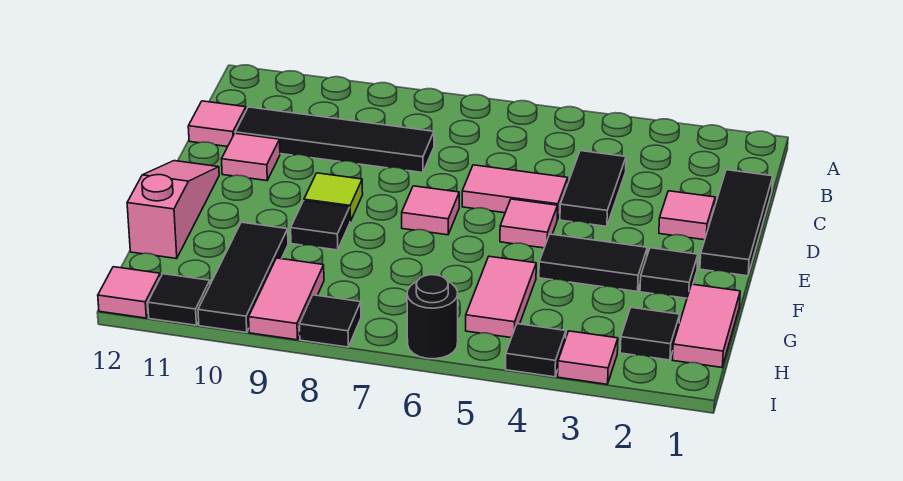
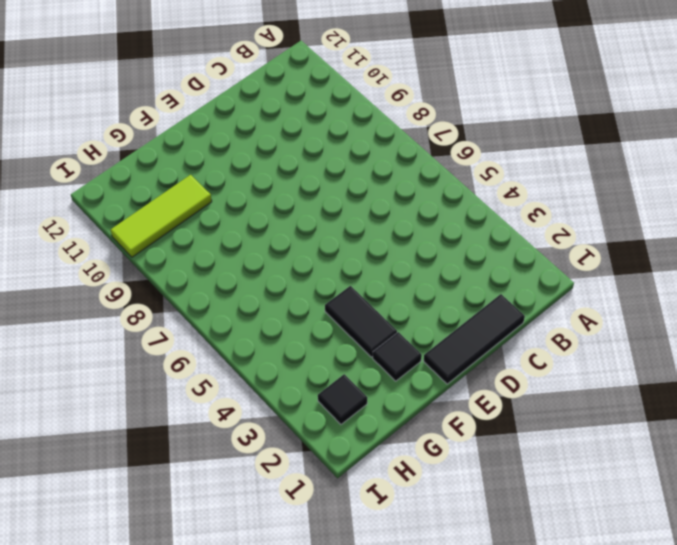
lime 1x3 tile [111,175,212,257] -> black 1x3 tile [198,222,288,333]
none -> black 1x2 tile [560,151,626,226]
none -> black 1x4 tile [235,107,434,173]
none -> pink 1x1 tile [188,101,246,147]

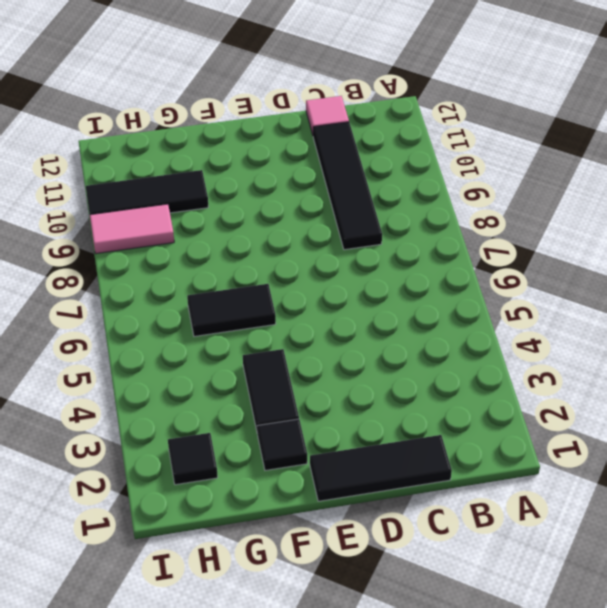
black 1x2 tile [187,284,276,336] -> black 1x2 tile moved to [560,151,626,226]
none -> pink 1x1 tile [659,191,715,240]
none -> pink 1x2 tile [462,165,568,220]
none -> pink 1x1 tile [222,133,280,181]

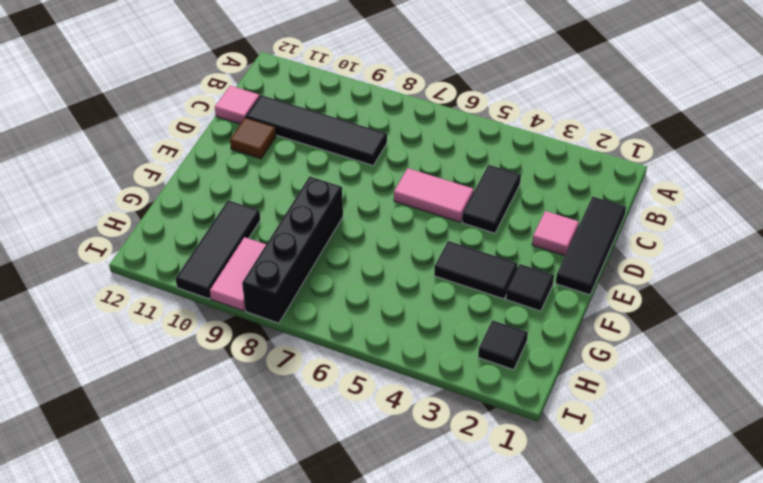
brown 1x1 tile [230,118,276,159] -> pink 1x1 tile [222,133,280,181]
black 1x4 brick [242,176,343,323] -> black 1x1 tile [299,295,361,347]
none -> pink 1x1 tile [500,199,557,248]
none -> pink 1x1 tile [402,186,459,235]
none -> lime 1x1 tile [304,173,363,221]

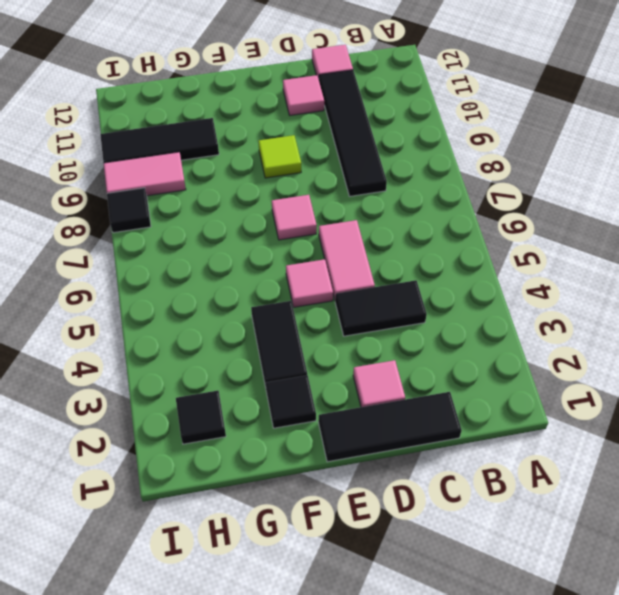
none -> pink 1x3 slope [127,161,219,259]
none -> black 1x1 tile [291,201,350,250]
none -> pink 1x2 tile [673,284,740,367]

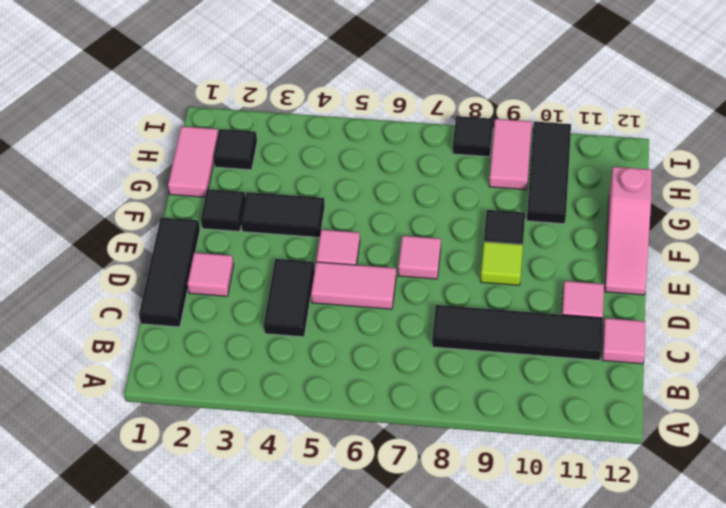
none -> pink 1x2 tile [466,256,536,338]
none -> pink 1x1 tile [558,331,618,384]
none -> black 1x1 tile [506,324,566,377]

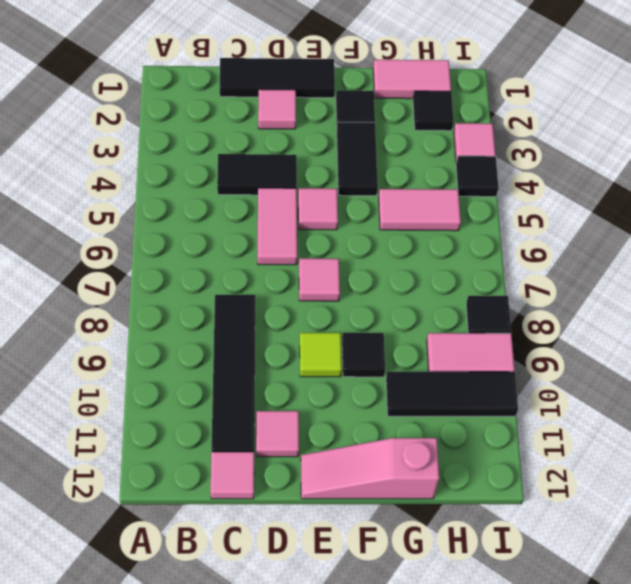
none -> black 1x1 round brick [407,275,458,359]
none -> black 1x1 tile [148,274,210,325]
none -> pink 1x1 tile [98,267,160,318]

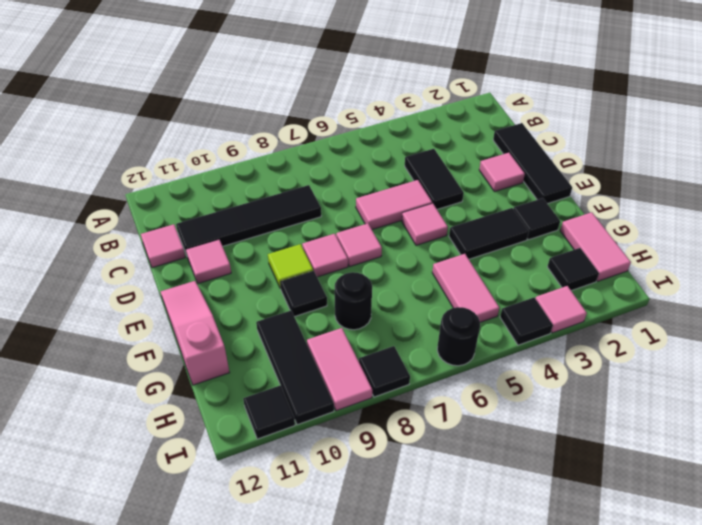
pink 1x1 tile [302,234,348,277] -> pink 1x1 tile moved to [98,267,160,318]
black 1x1 round brick [335,272,372,330] -> none

